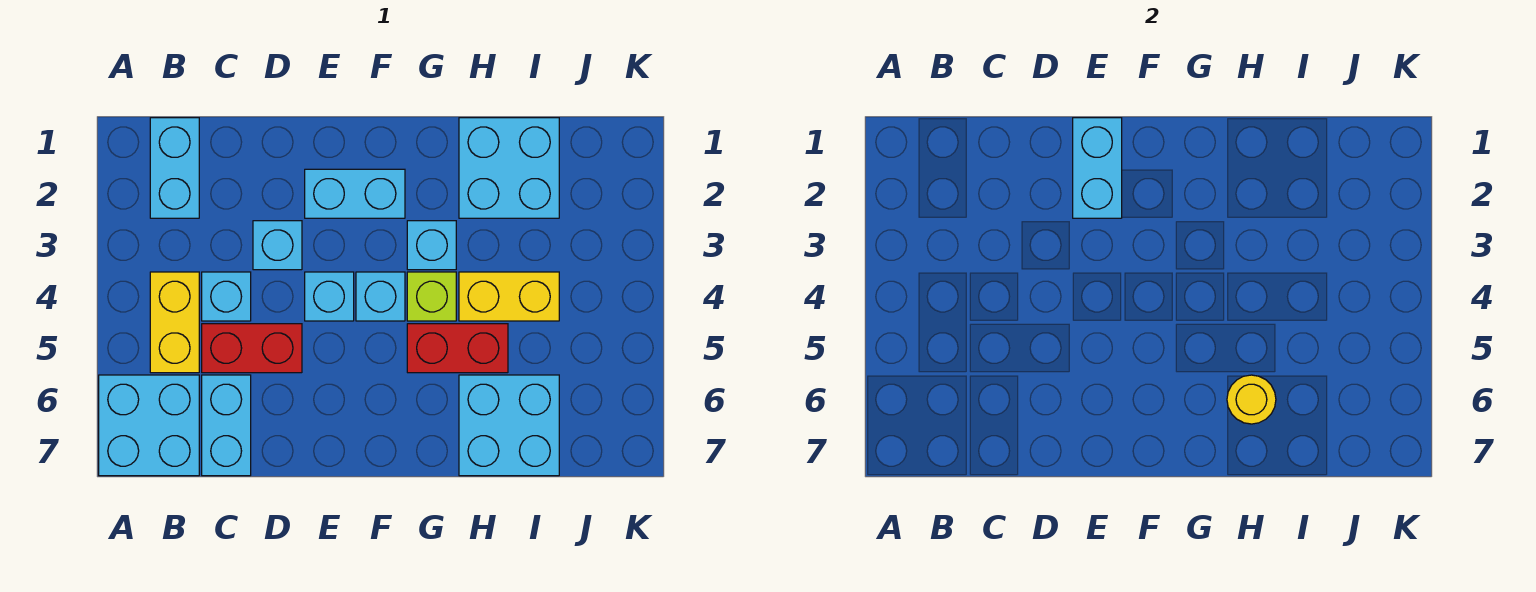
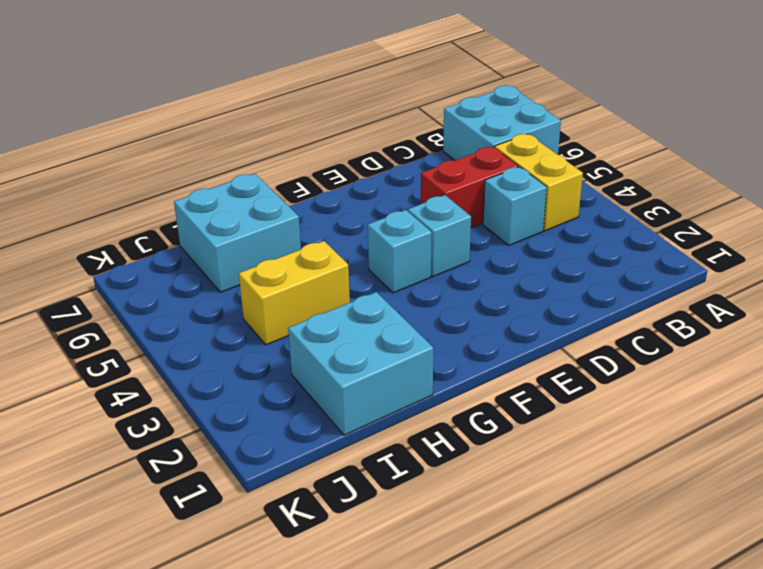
none -> cyan 1x2 brick [150,118,199,218]
none -> cyan 1x2 brick [202,375,251,476]
none -> cyan 1x1 brick [253,221,302,270]

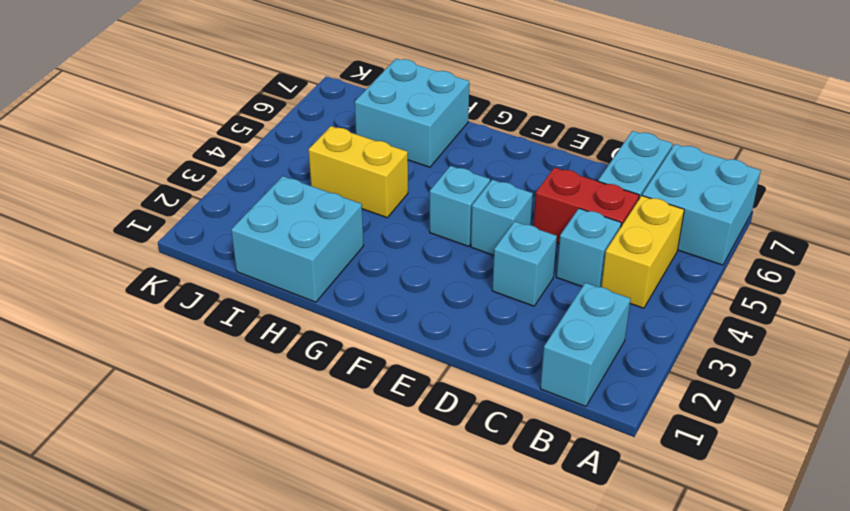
none -> cyan 1x2 brick [305,169,405,218]
none -> cyan 1x1 brick [407,221,456,270]
none -> lime 1x1 brick [407,272,456,321]

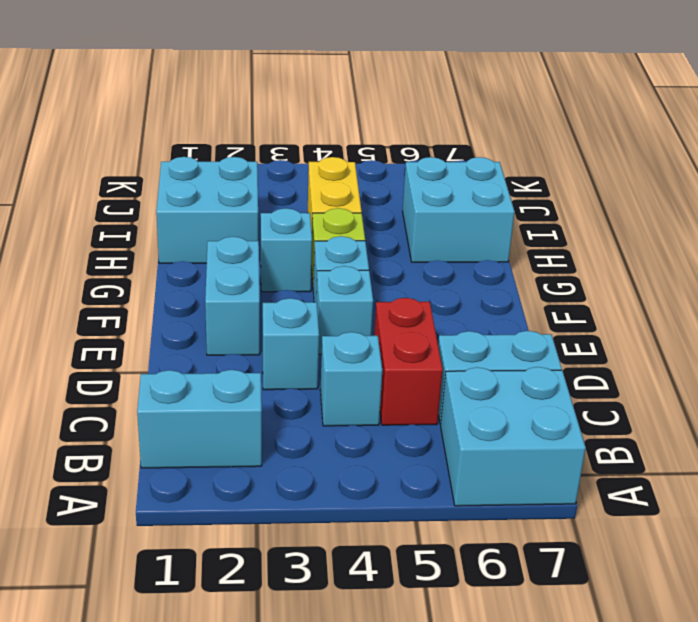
none -> yellow 1x2 brick [150,272,199,373]
none -> red 1x2 brick [407,324,508,373]
none -> cyan 1x2 brick [1073,118,1122,218]

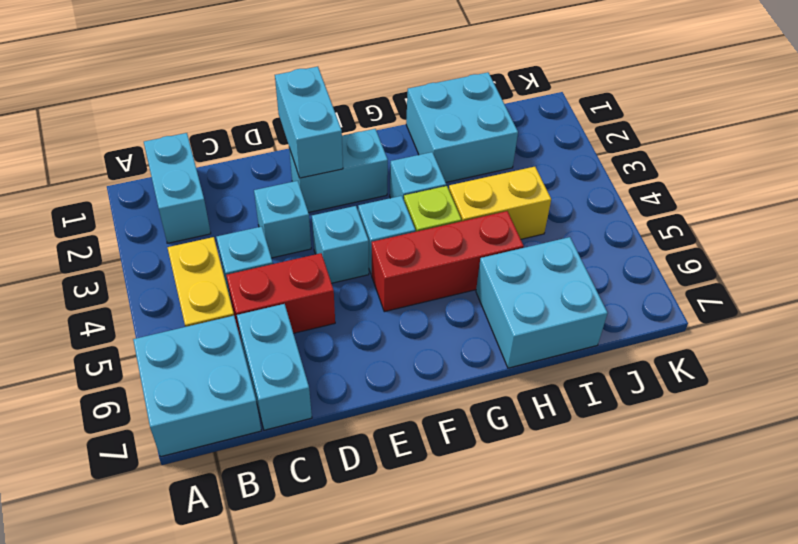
red 1x3 brick [372,211,524,312] -> red 1x2 brick [407,324,508,373]
none -> yellow 1x1 round brick [1227,375,1276,424]

